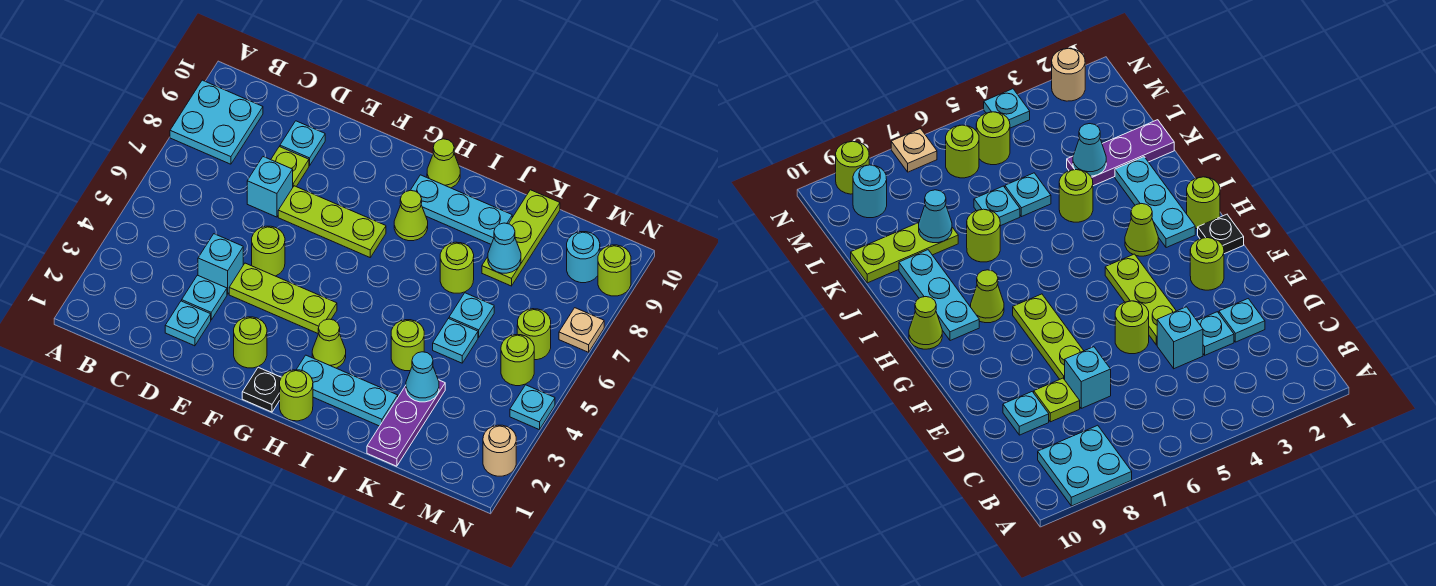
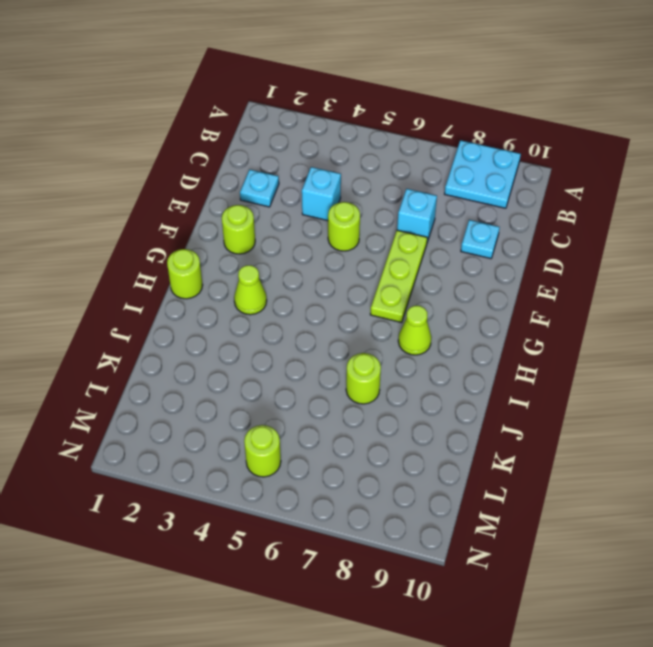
none -> cyan 1x1 plate [182,275,227,320]
none -> lime 1x1 plate [271,147,309,187]
none -> lime 1x3 plate [229,263,337,334]
none -> black 1x1 plate [242,367,281,412]

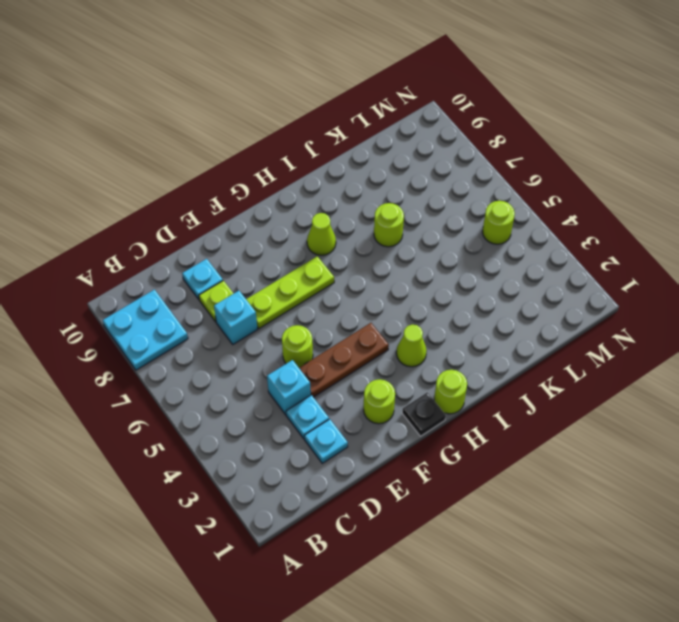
brown 1x3 plate [299,323,389,397] -> lime 1x3 plate [229,263,337,334]
none -> cyan 1x3 plate [296,355,398,426]
none -> cyan 1x3 plate [411,175,512,244]
none -> lime 1x1 cone [427,139,460,188]
none -> lime 1x1 round brick [391,320,424,371]

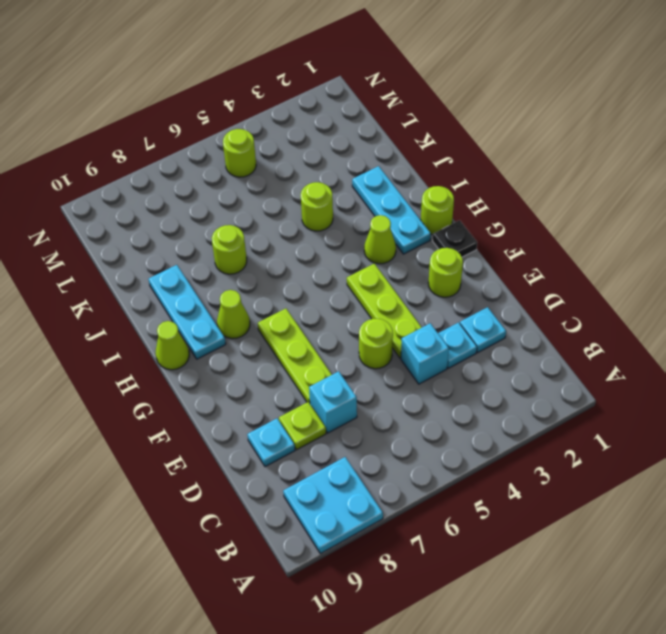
none -> purple 1x3 plate [367,380,445,466]
none -> cyan 1x1 plate [433,319,478,363]
none -> cyan 1x1 plate [449,293,494,337]
none -> lime 1x3 plate [482,190,560,286]

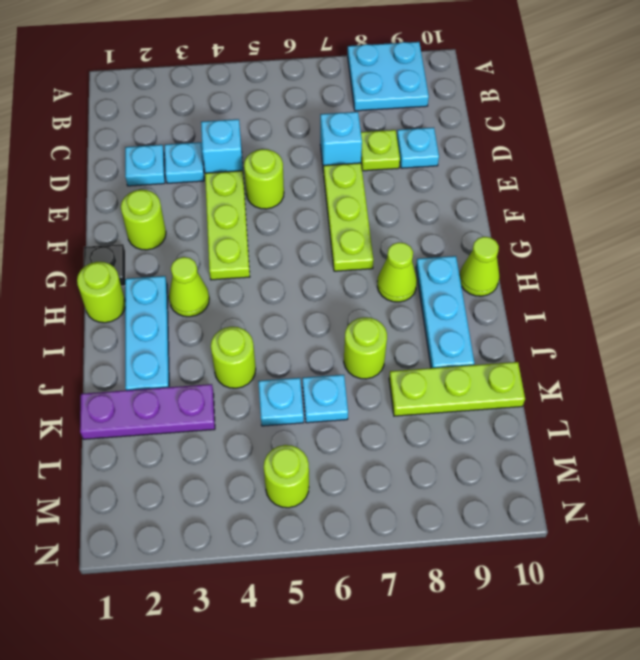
none -> lime 1x1 round brick [517,309,551,360]
none -> cyan 1x1 round brick [567,232,600,283]
none -> tan 1x1 round brick [483,425,516,476]
none -> cyan 1x1 plate [510,385,555,430]

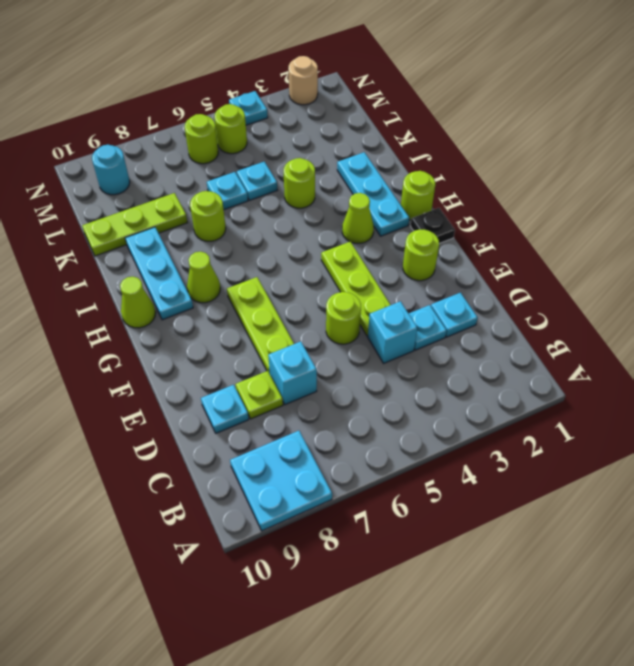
none -> purple 1x3 plate [367,380,445,466]
none -> tan 1x1 plate [559,308,604,352]
none -> lime 1x1 round brick [598,245,631,296]
none -> cyan 1x1 cone [406,352,439,402]

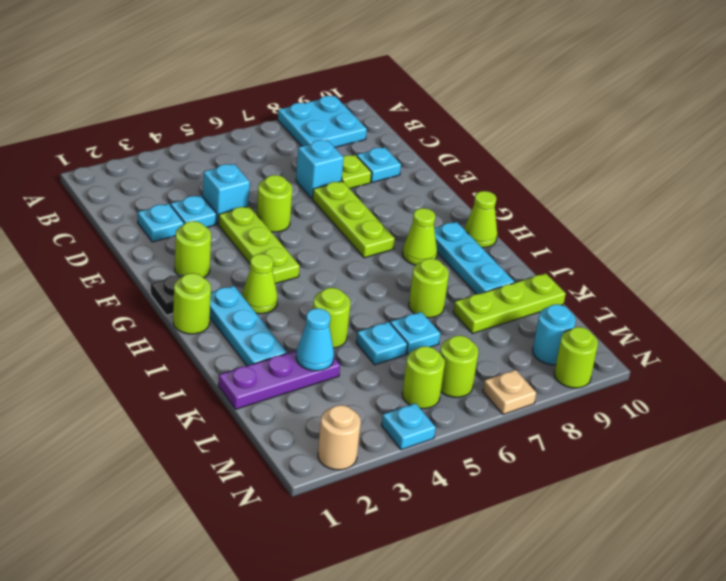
none -> cyan 1x1 cone [488,223,521,273]

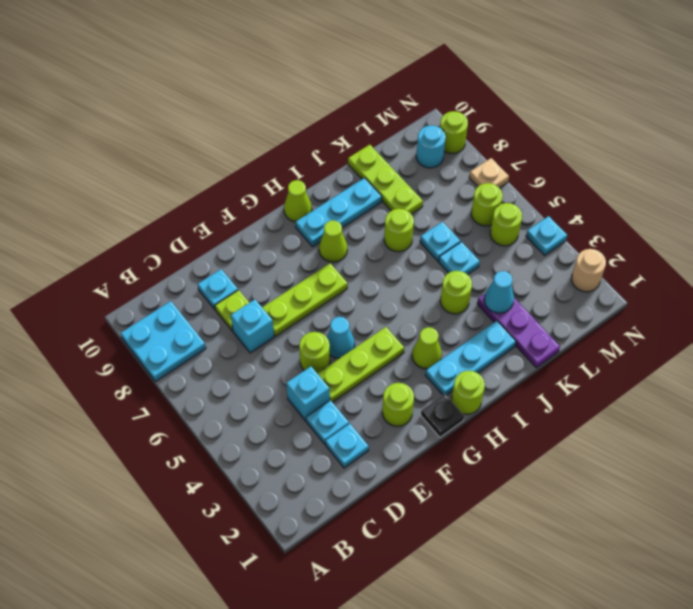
cyan 1x1 cone [327,317,355,358] -> cyan 1x1 cone moved to [488,223,521,273]

